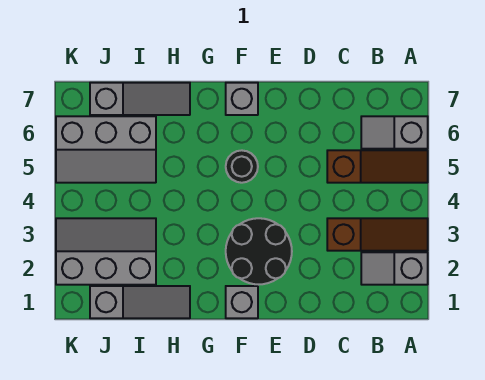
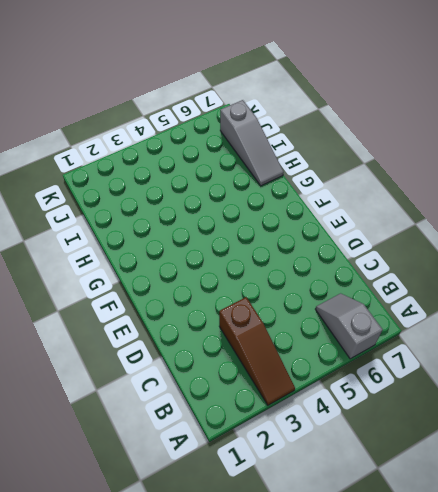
none -> grey 1x2 slope [361,252,428,285]
none -> brown 1x3 slope [327,150,428,183]
none -> black 2x2 round brick [226,218,292,285]

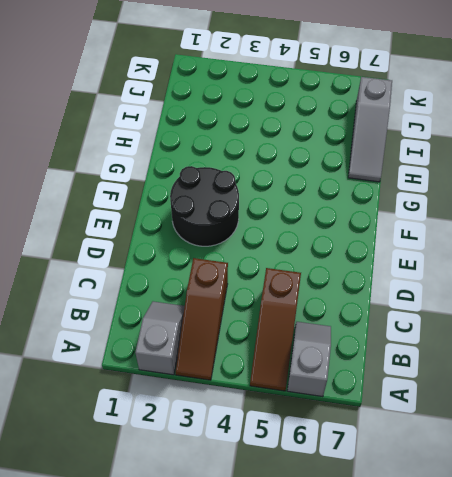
none -> grey 1x1 brick [226,286,258,318]
none -> black 1x1 round brick [226,150,258,183]
none -> grey 1x1 brick [226,83,258,115]

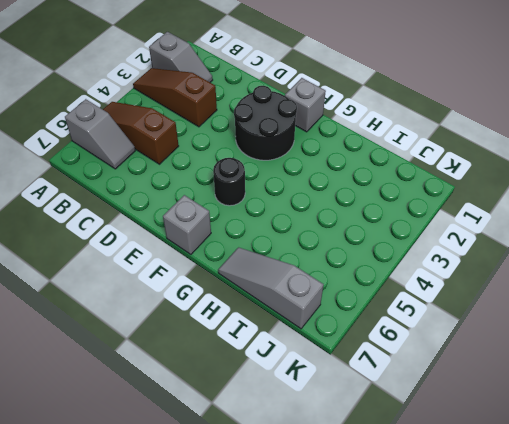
none -> grey 1x3 slope [90,286,190,318]
none -> grey 2x3 slope [56,218,156,285]
none -> grey 2x3 slope [56,116,156,183]

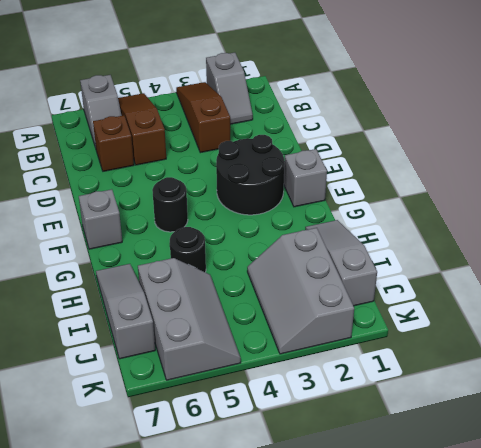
brown 1x1 brick [93,115,134,171] -> none
black 1x1 round brick [170,227,206,272] -> none

